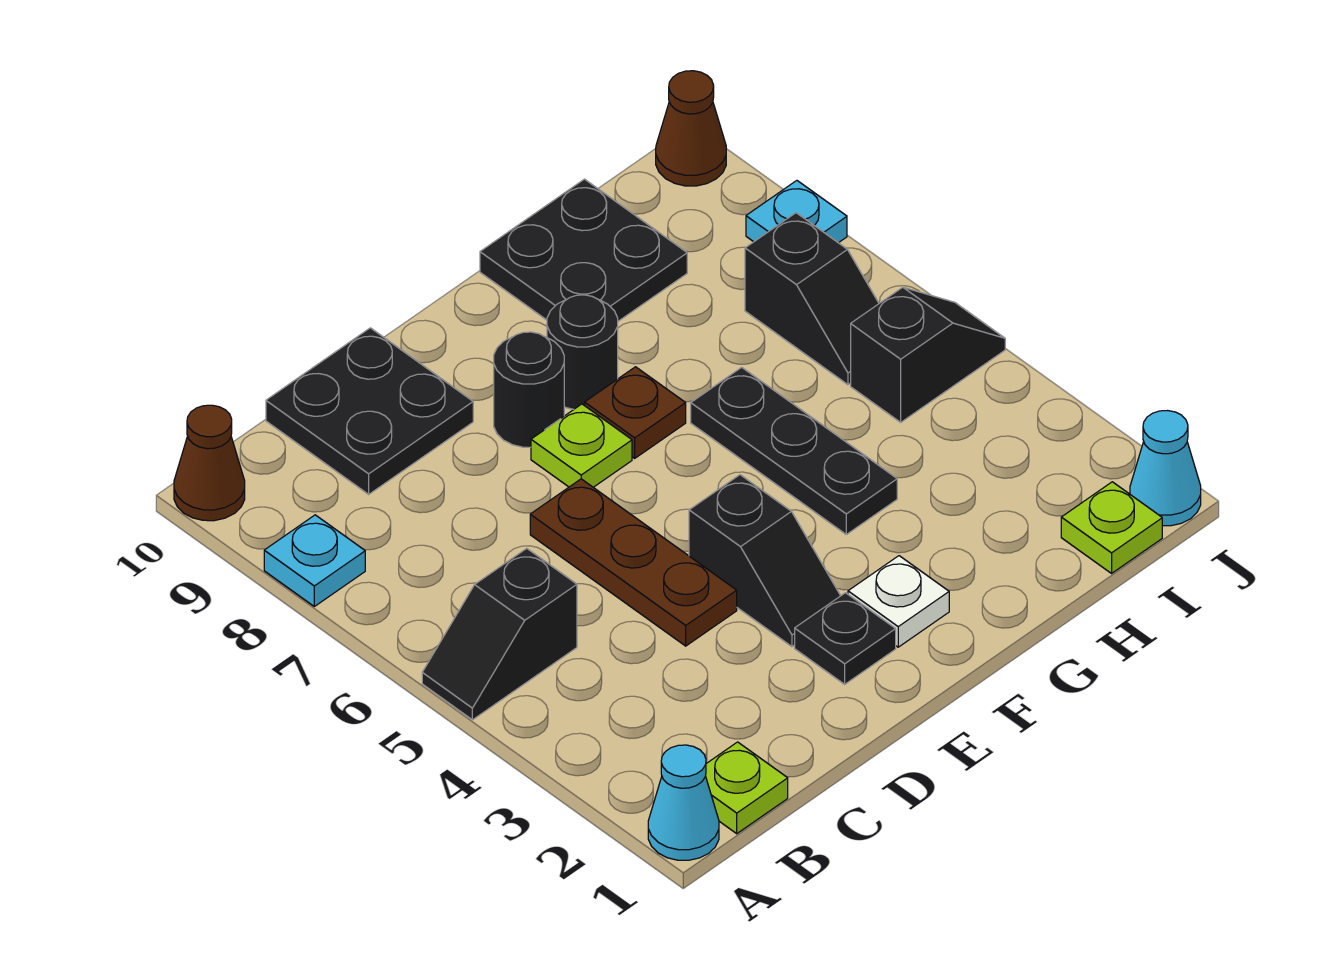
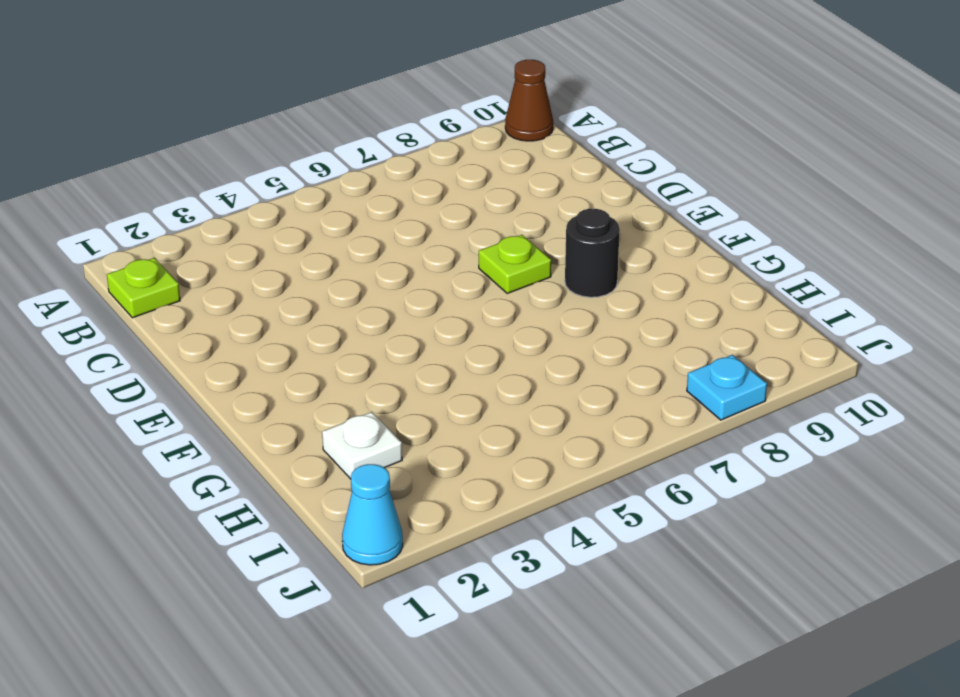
white 1x1 plate [322,412,402,479] -> white 1x1 plate moved to [848,556,949,647]
none -> cyan 1x1 cone [648,745,719,860]
none -> black 1x2 slope [422,548,577,720]
none -> cyan 1x1 plate [264,515,365,606]

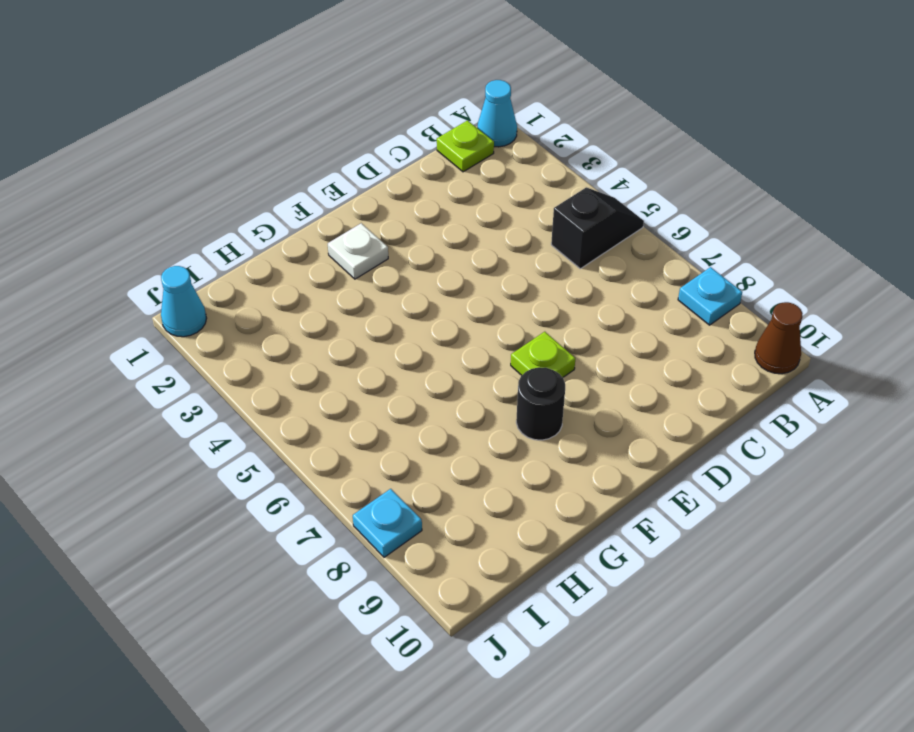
none -> black 2x2 plate [266,328,473,494]
none -> brown 1x3 plate [530,479,737,646]
none -> black 1x1 plate [795,593,896,684]

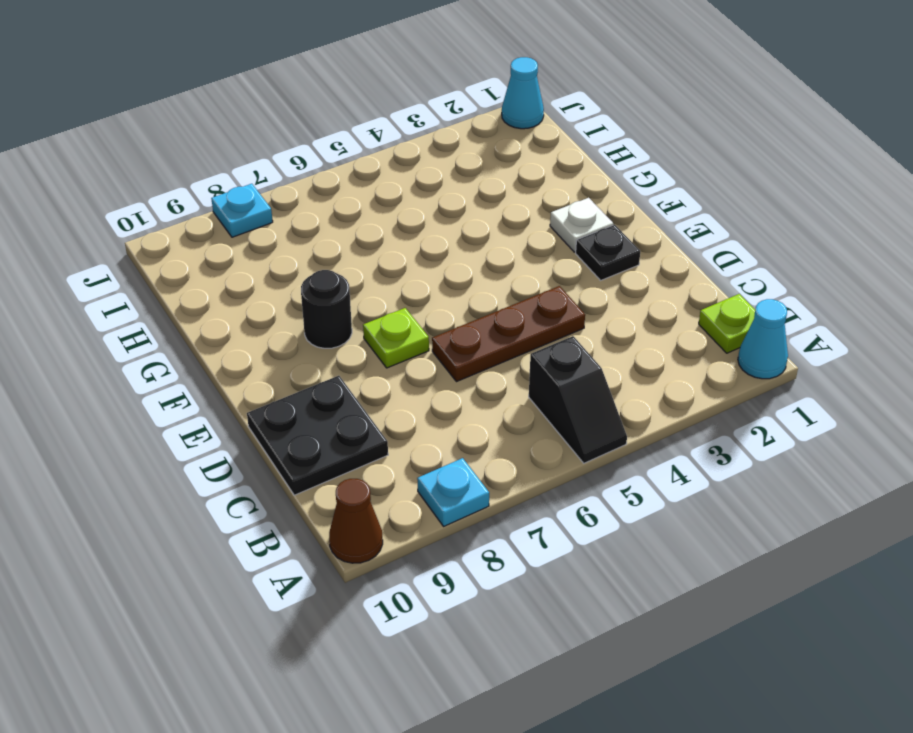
none -> black 1x2 slope [689,475,840,647]
none -> black 1x1 round brick [494,332,564,447]
none -> brown 1x1 plate [585,367,686,458]

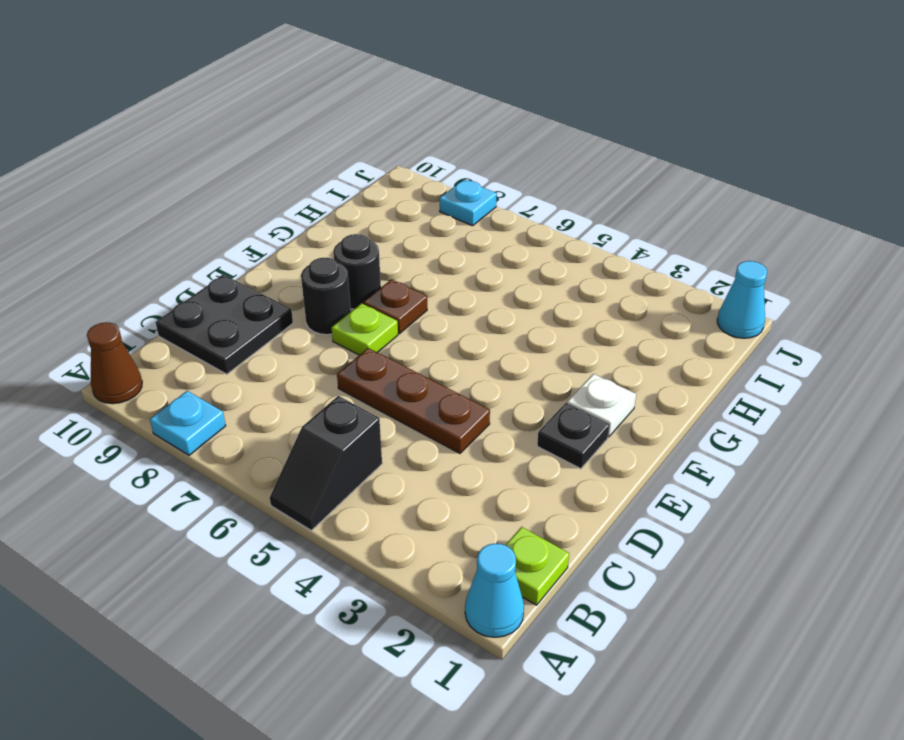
none -> black 1x2 slope [689,475,840,647]
none -> black 1x3 plate [691,367,897,534]
none -> black 2x2 plate [480,179,687,321]

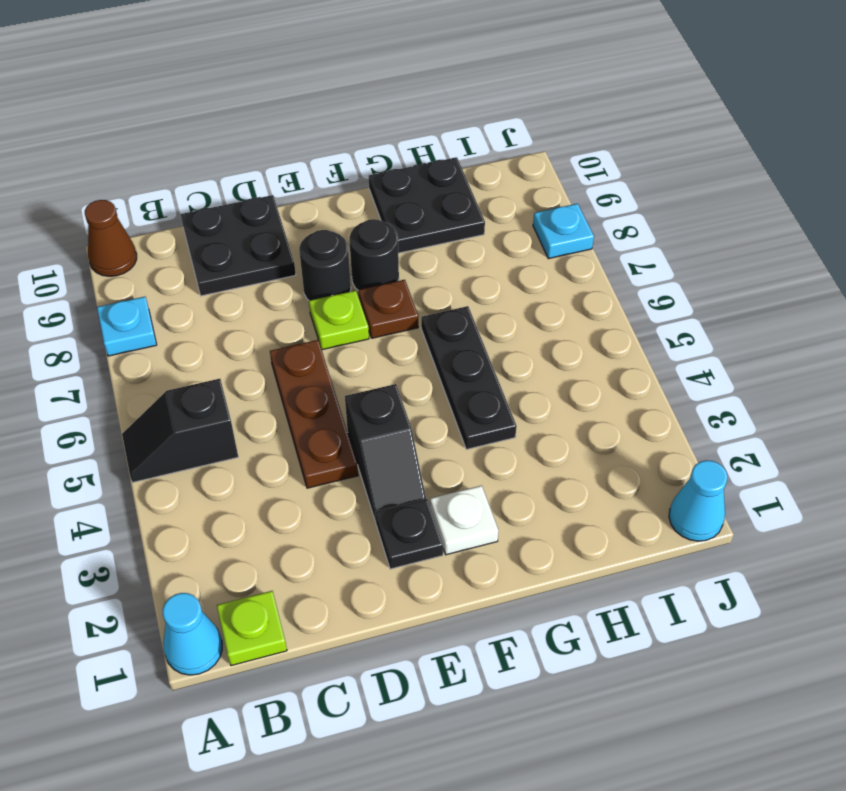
none -> lime 1x1 plate [1061,482,1162,573]
none -> black 1x2 slope [851,287,1005,422]
none -> black 1x2 slope [745,213,879,385]

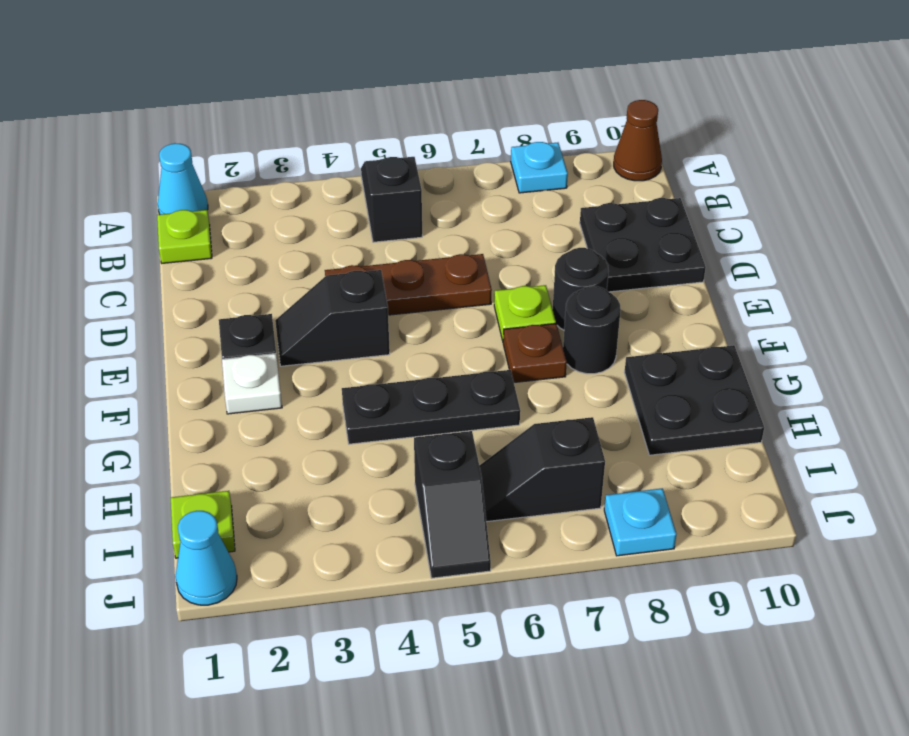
none -> brown 1x1 cone [656,71,726,186]

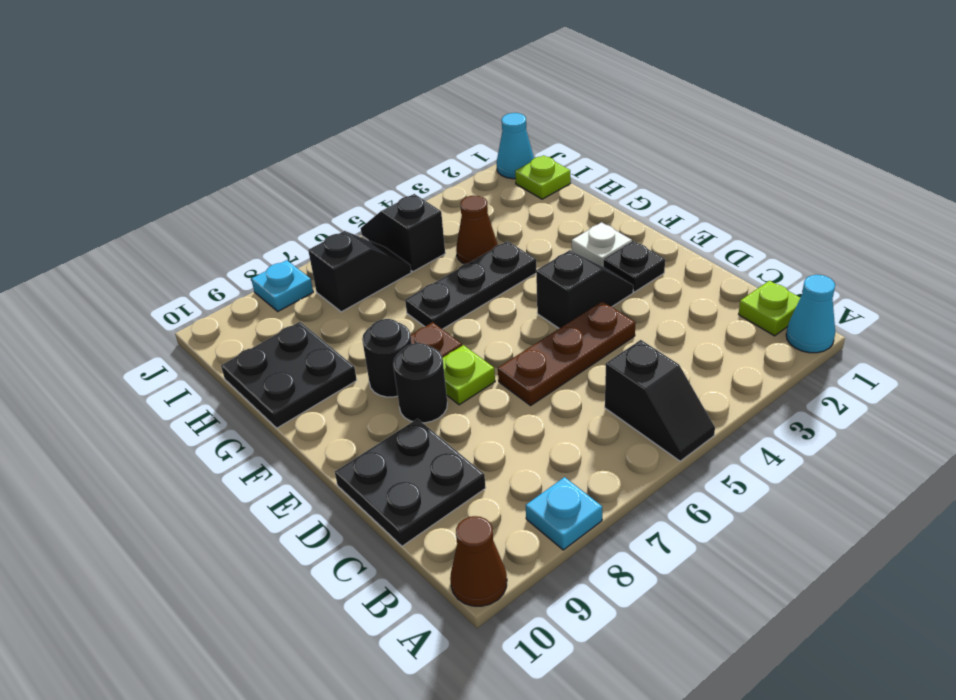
brown 1x1 cone [456,196,498,264] -> brown 1x1 cone moved to [656,71,726,186]

